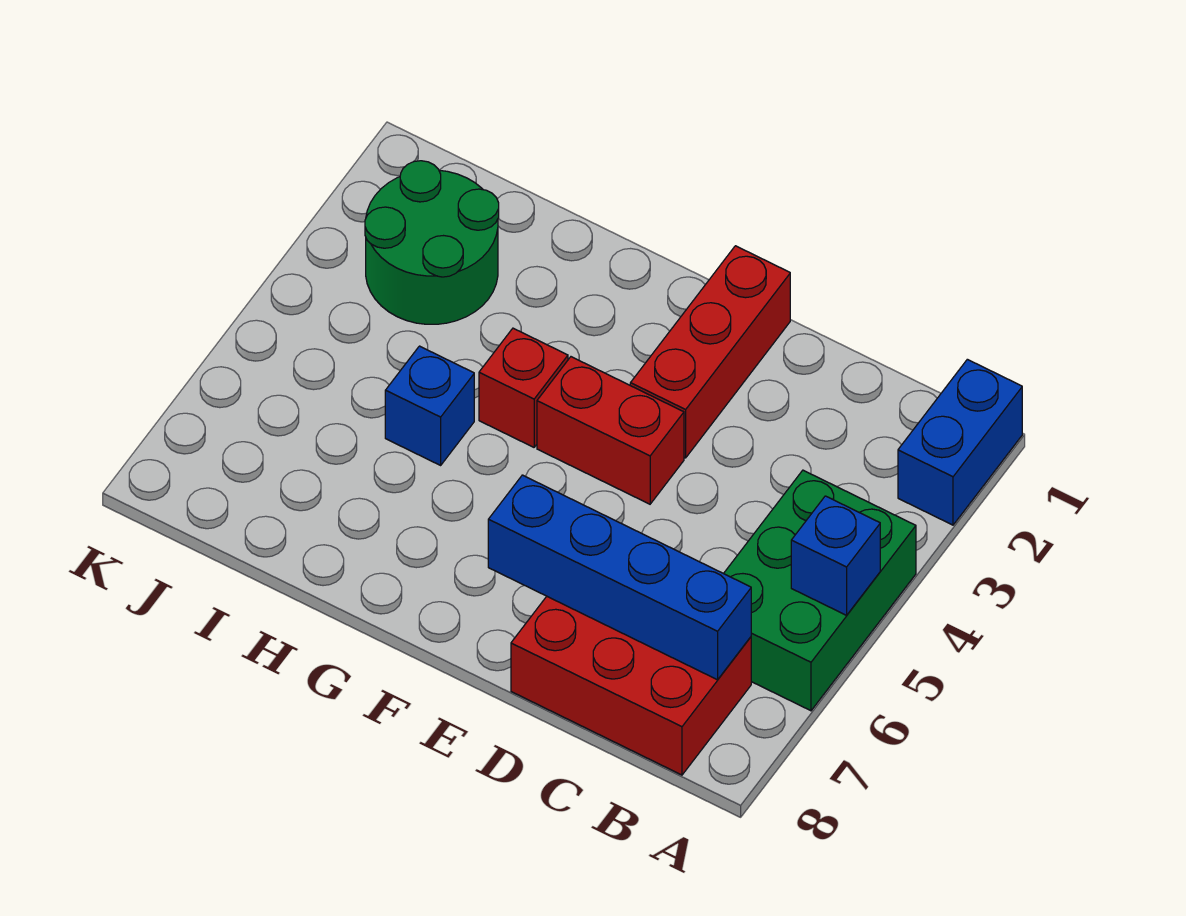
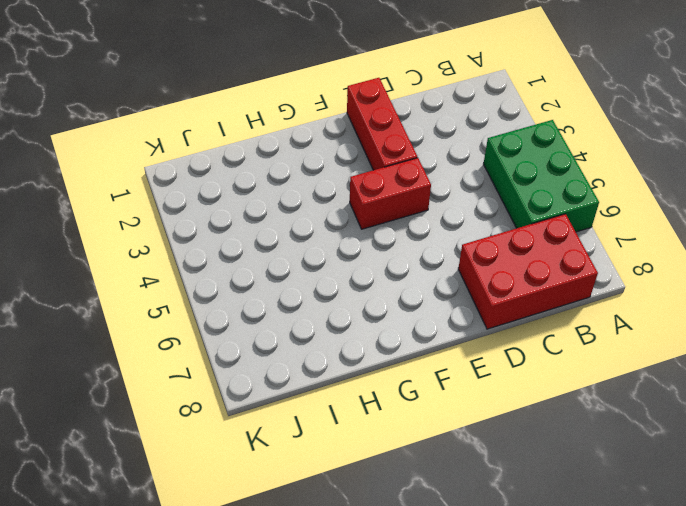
none -> blue 1x2 brick [898,359,1022,525]
none -> red 1x1 brick [479,328,568,447]

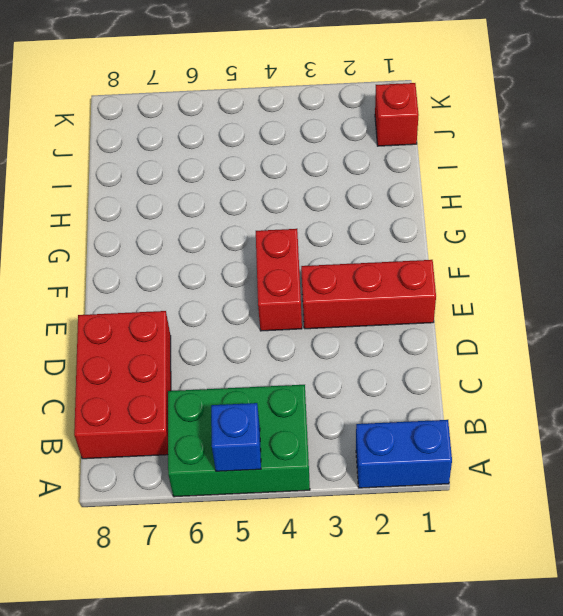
red 1x1 brick [375,83,419,146] -> red 1x1 brick moved to [479,328,568,447]
none -> blue 1x1 brick [385,346,474,465]
none -> green 2x2 round brick [365,161,499,324]

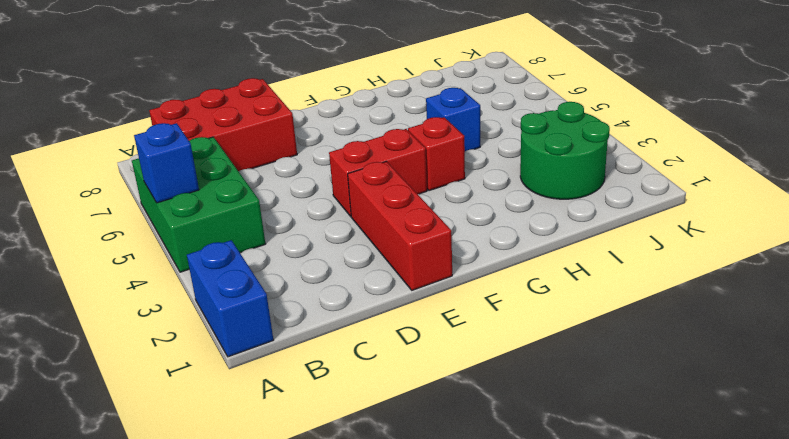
none -> blue 1x4 brick [488,475,751,680]

